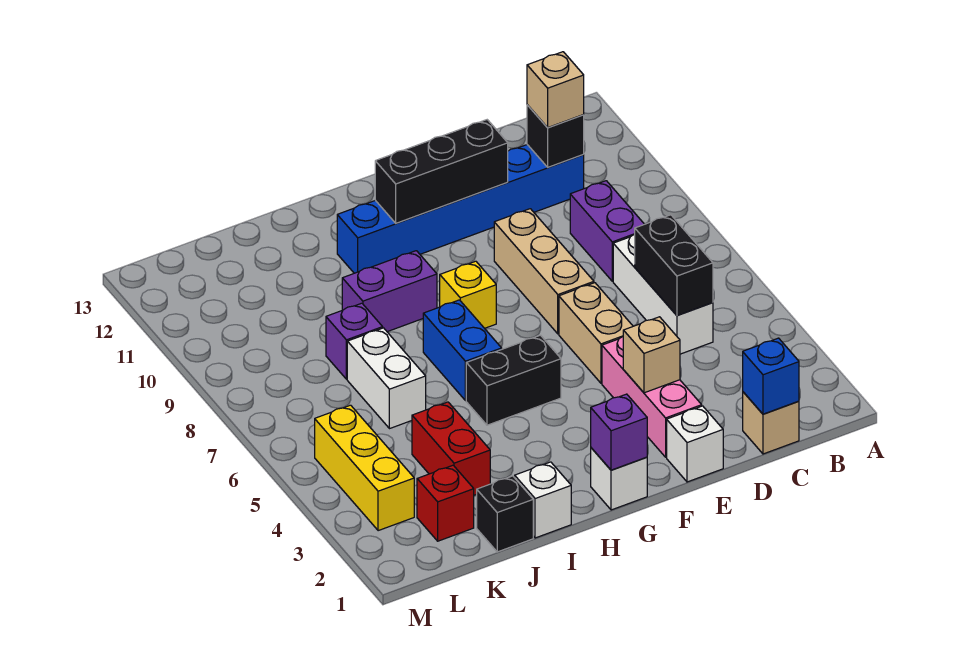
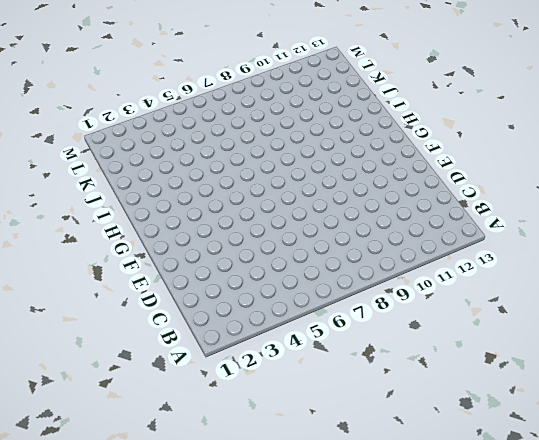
none -> tan 1x1 brick [743,392,799,454]
none -> white 1x3 brick [613,234,713,354]
none -> purple 1x2 brick [570,181,644,281]

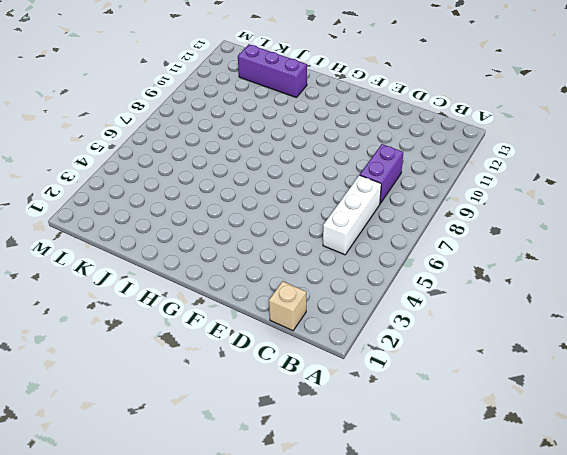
purple 1x3 brick [238,44,307,98] -> none
none -> blue 1x6 brick [337,145,584,273]
none -> white 1x1 brick [667,406,723,482]
none -> pink 1x3 brick [602,337,702,457]

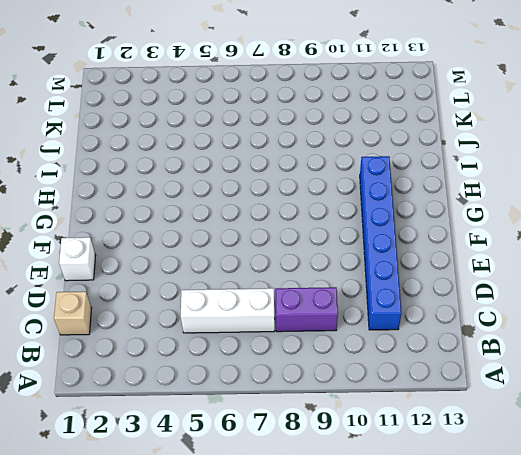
none -> pink 1x3 brick [602,337,702,457]
none -> tan 1x2 brick [559,283,633,383]
none -> tan 1x3 brick [494,209,594,334]

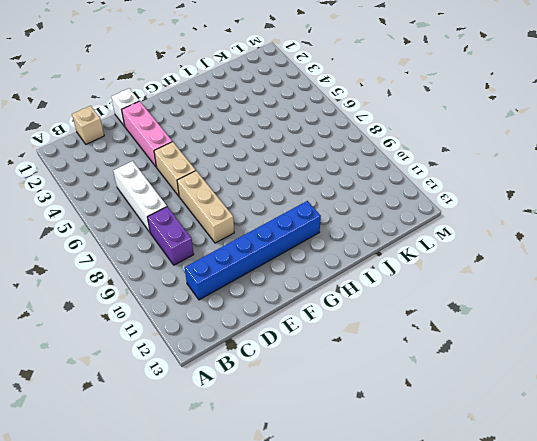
none -> white 1x1 brick [591,448,647,510]
none -> black 1x2 brick [466,335,561,425]
none -> yellow 1x1 brick [440,261,496,328]

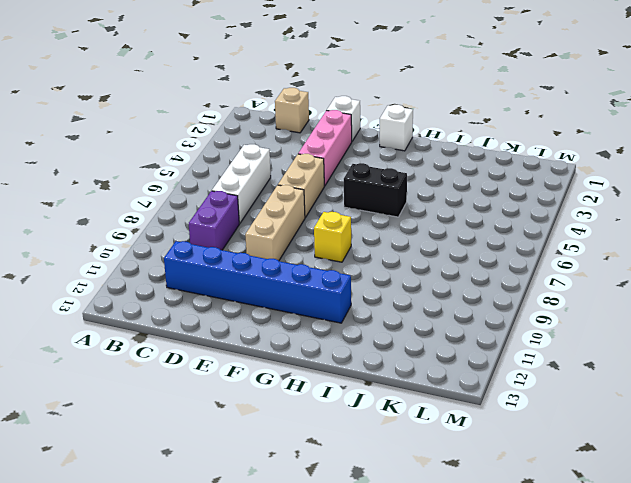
none -> blue 1x2 brick [423,300,502,401]
none -> purple 1x2 brick [342,251,437,332]
none -> white 1x1 brick [515,462,571,538]

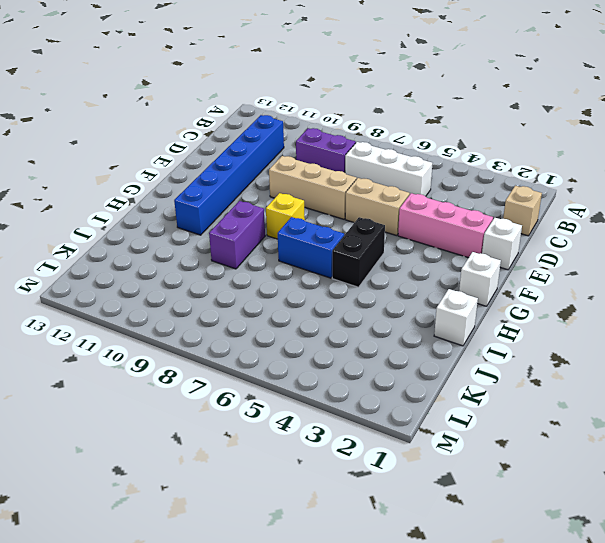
none -> black 1x1 brick [477,476,533,552]
none -> red 1x2 brick [412,402,490,495]
none -> white 1x2 brick [347,328,426,429]

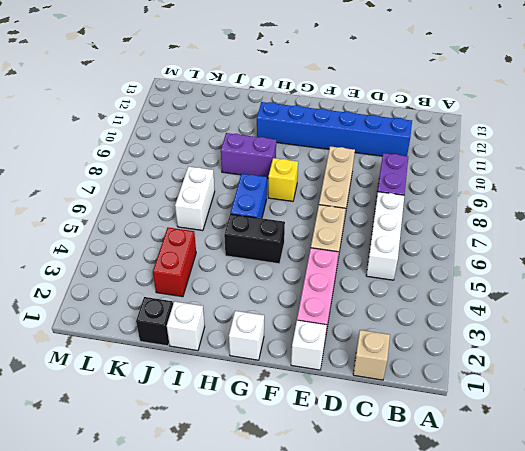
none -> purple 1x1 brick [326,303,383,379]
none -> red 1x1 brick [417,465,474,541]
none -> yellow 1x3 brick [315,405,414,531]

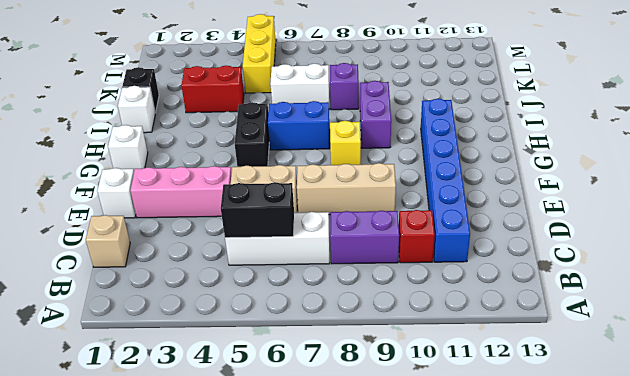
red 1x1 brick [399,210,435,263] -> red 1x1 brick moved to [417,465,474,541]
yellow 1x3 brick [243,14,276,93] -> yellow 1x3 brick turned to [315,405,414,531]
none -> blue 1x1 brick [743,338,799,414]
none -> black 1x1 brick [527,105,584,167]
none -> tan 1x1 brick [623,317,680,393]

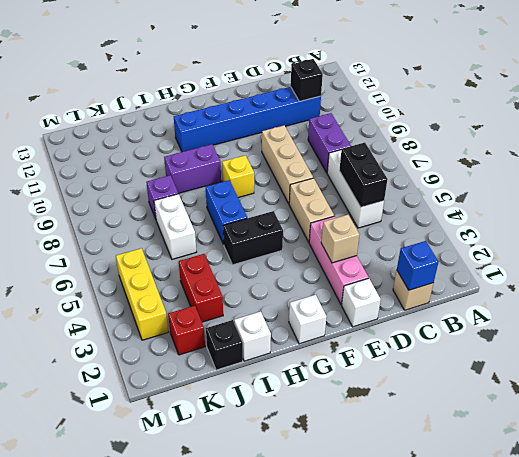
none -> black 1x3 brick [375,120,508,223]
none -> purple 1x1 brick [591,394,647,470]
none -> tan 1x1 brick [527,52,584,128]

